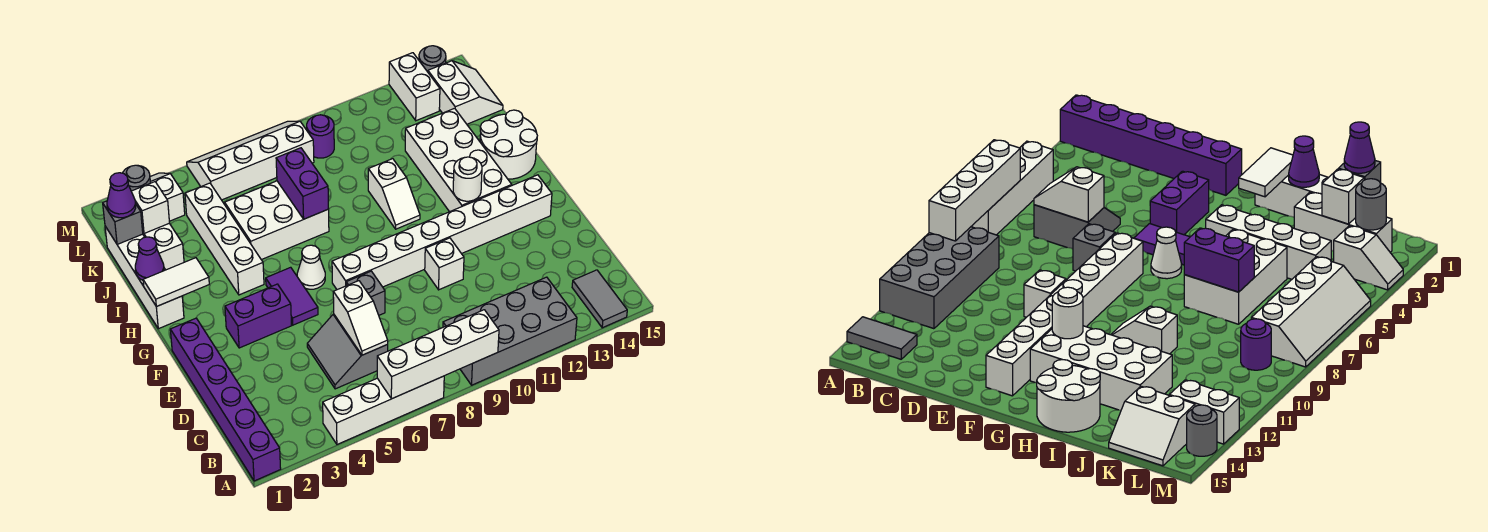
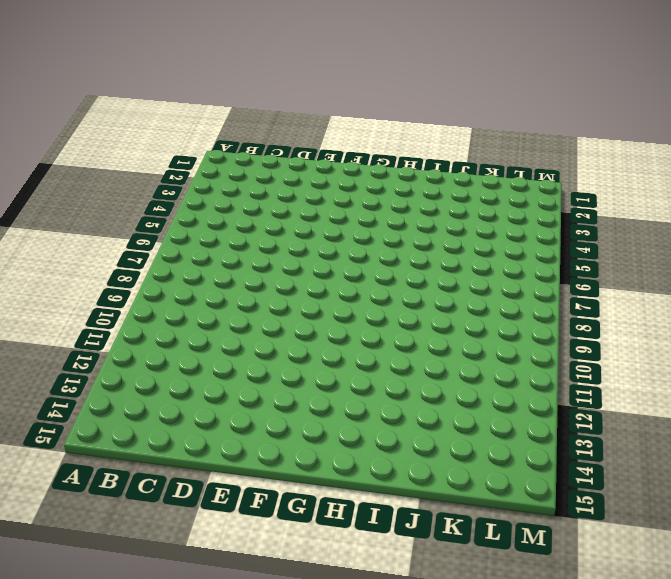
none -> purple 1x6 brick [170,318,281,481]
none -> white 1x4 brick [323,376,444,444]
none -> grey 2x4 brick [443,277,577,385]
none -> grey 1x2 tile [572,270,627,328]

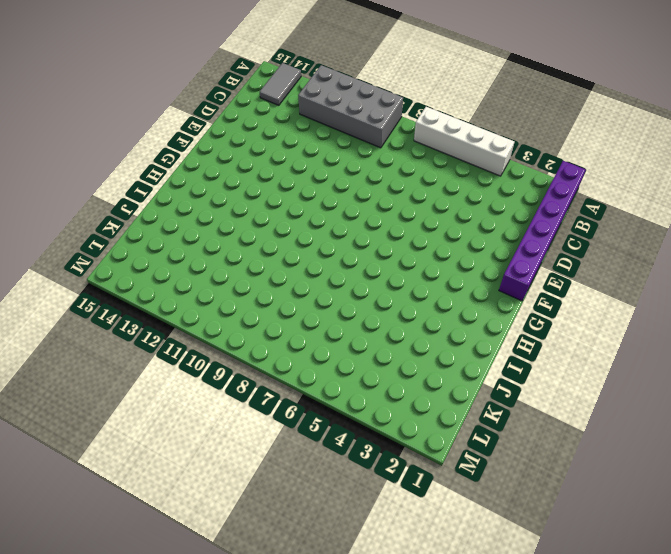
none -> grey 2x2 slope [307,314,388,389]
none -> grey 1x1 brick [346,271,385,315]
none -> white 1x1 brick [425,238,464,290]
none -> purple 1x2 brick [225,284,292,348]

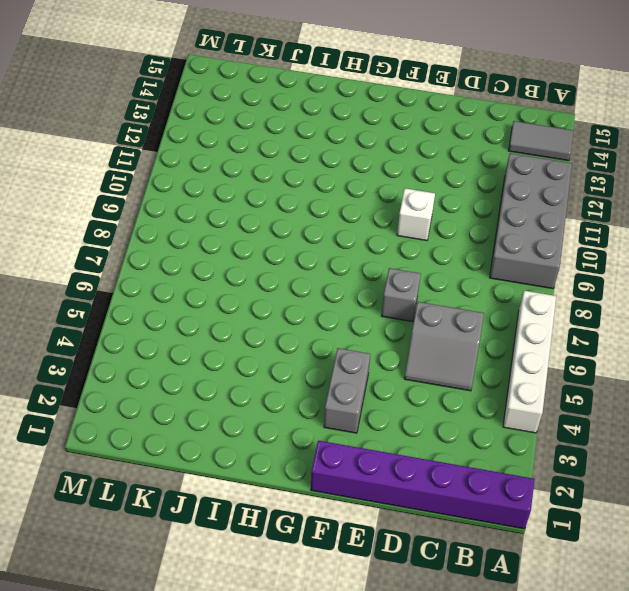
grey 1x2 brick [324,348,370,433] -> purple 1x2 brick [225,284,292,348]
none -> purple 1x2 tile [266,267,318,325]
none -> white 1x8 brick [332,175,552,290]
none -> white 1x1 cone [297,245,325,289]
none -> white 2x4 brick [405,108,512,212]

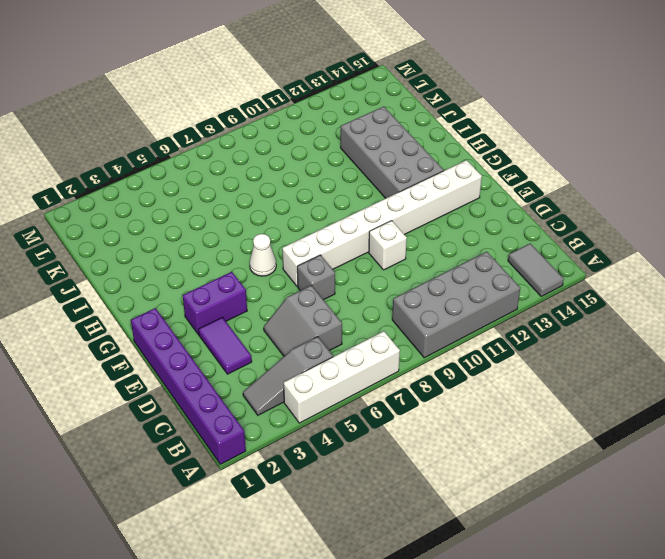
grey 1x3 slope [243,337,333,415] -> none
purple 1x2 tile [198,317,252,374] -> purple 1x2 tile moved to [266,267,318,325]
grey 2x4 brick [341,106,444,198] -> white 2x4 brick [405,108,512,212]
none -> white 1x4 brick [105,226,184,329]
none -> white 1x4 brick [185,183,264,295]
none -> white 1x2 slope [368,159,420,229]
none -> white 2x2 round brick [480,110,537,179]

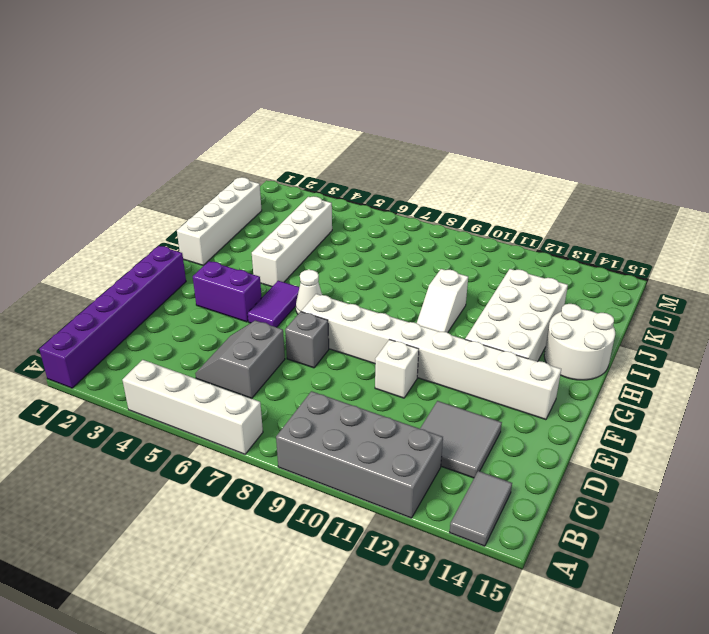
grey 2x2 tile [420,401,502,478] -> none
none -> white 2x3 brick [225,181,329,260]
none -> white 1x3 brick [143,223,184,270]
none -> white 2x2 slope [428,61,503,124]
none -> white 1x2 slope [150,173,185,221]

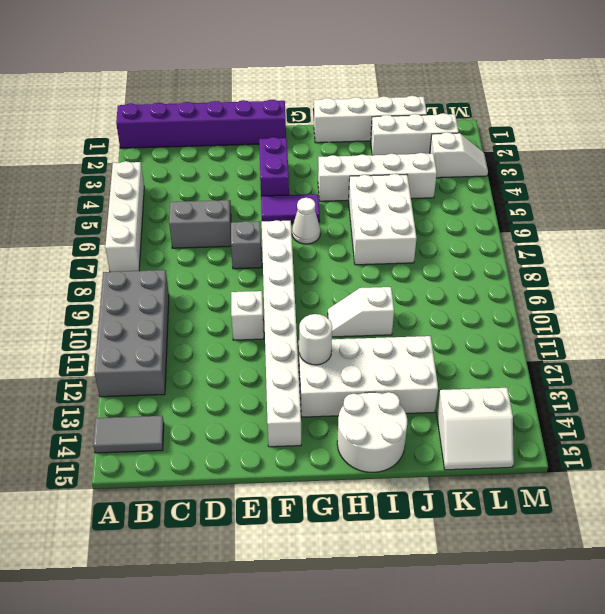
none -> white 2x4 slope [187,121,314,200]
none -> purple 1x1 round brick [307,115,334,158]
none -> white 1x2 brick [389,53,440,121]
none -> grey 1x1 round brick [419,46,446,72]

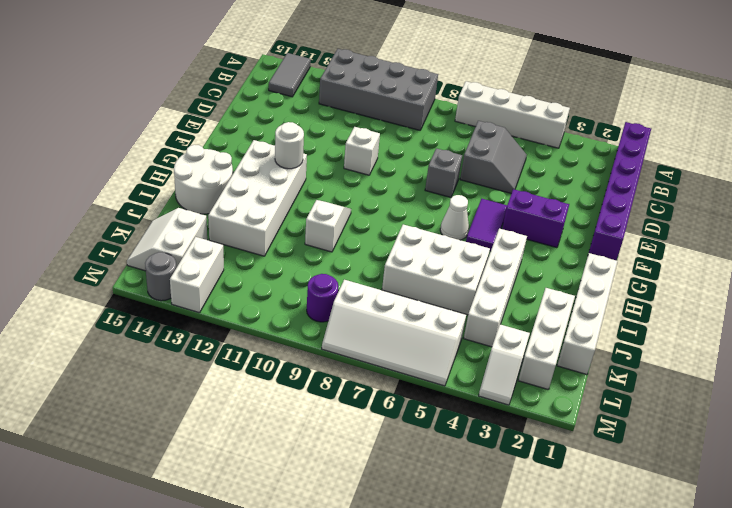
none -> white 1x8 brick [332,175,552,290]
none -> white 1x4 brick [377,310,499,399]
none -> white 1x2 slope [333,281,388,355]
none -> white 1x2 tile [143,258,209,307]

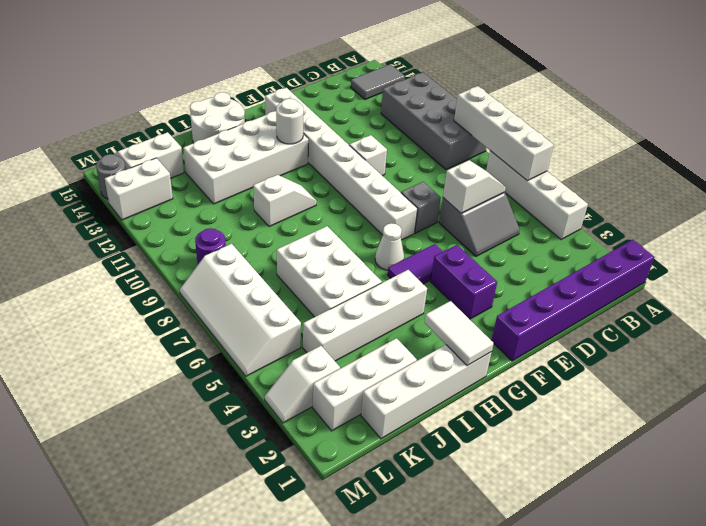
none -> purple 1x1 cone [135,237,164,280]
none -> purple 1x2 brick [276,148,329,219]
none -> grey 1x1 brick [103,201,143,244]
none -> white 1x1 brick [131,182,170,233]

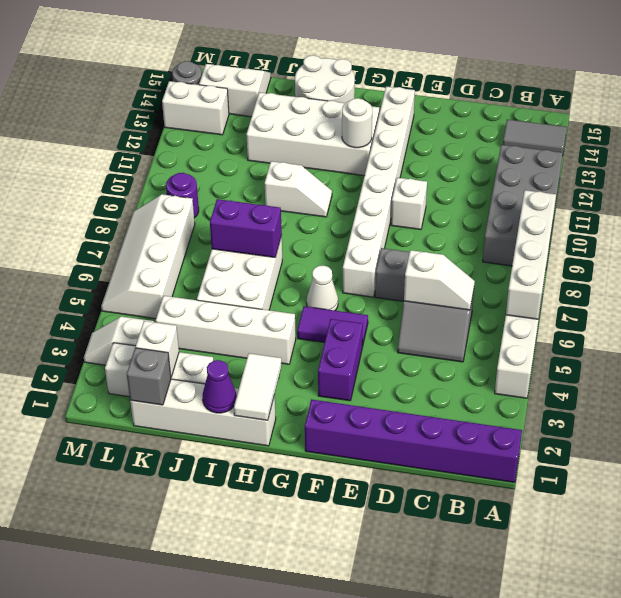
none -> grey 1x1 round brick [123,165,150,191]
none -> purple 1x1 cone [107,173,136,218]

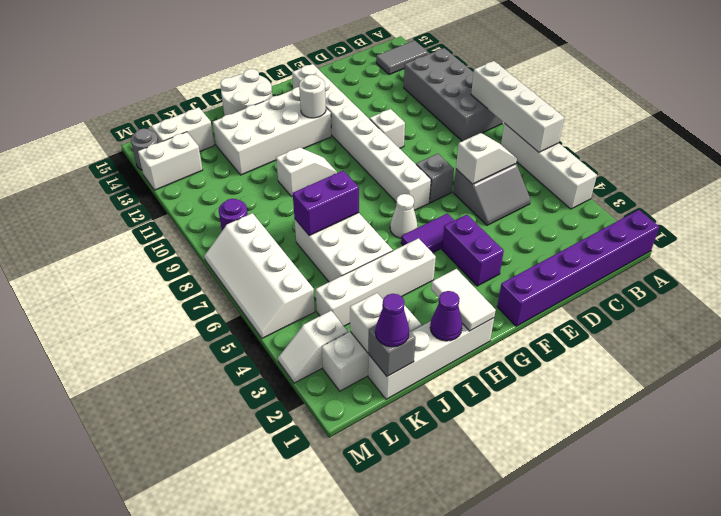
none -> grey 1x1 round brick [123,165,150,191]

